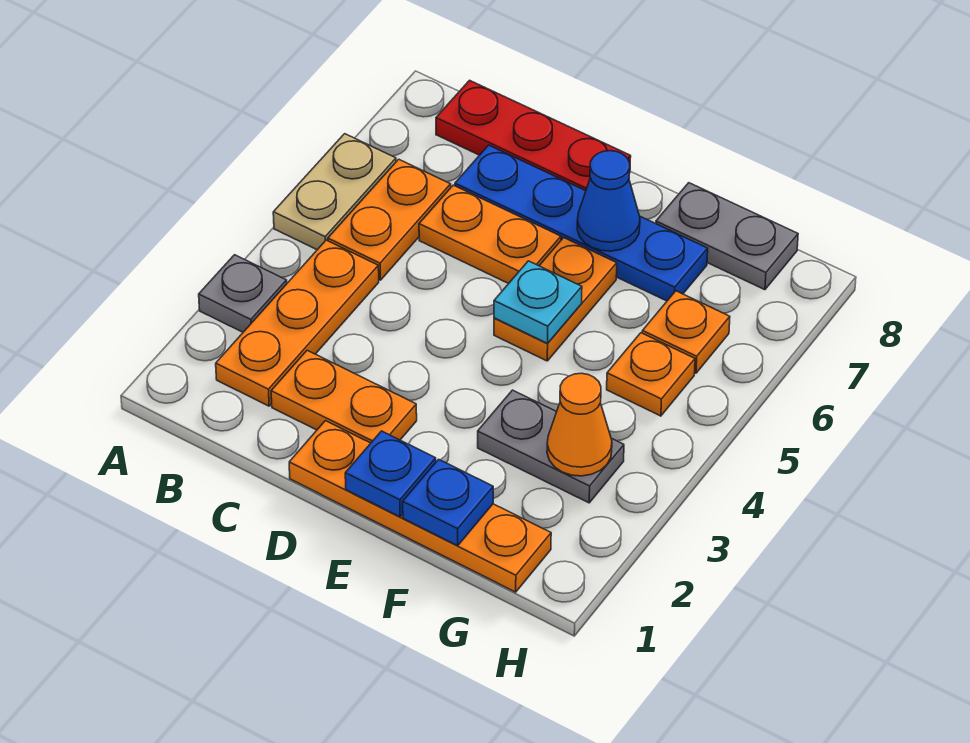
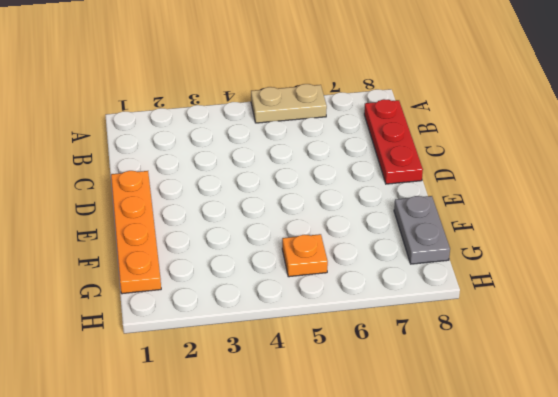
none -> grey 1x1 plate [199,255,287,332]
none -> orange 1x3 plate [216,240,379,406]
none -> orange 1x2 plate [328,159,451,280]

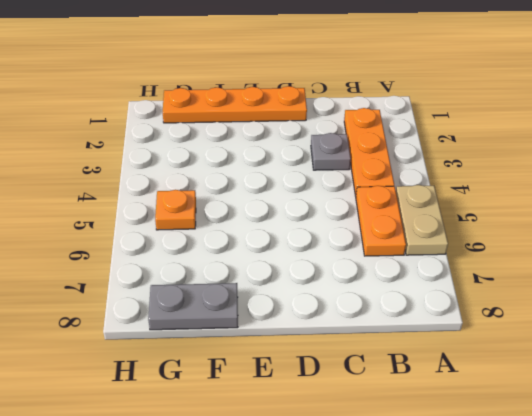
grey 1x1 plate [311,133,351,170] -> grey 1x1 plate moved to [199,255,287,332]
none -> red 1x3 plate [436,80,631,191]
none -> orange 1x2 plate [271,350,417,443]
none -> orange 1x2 plate [419,185,561,284]

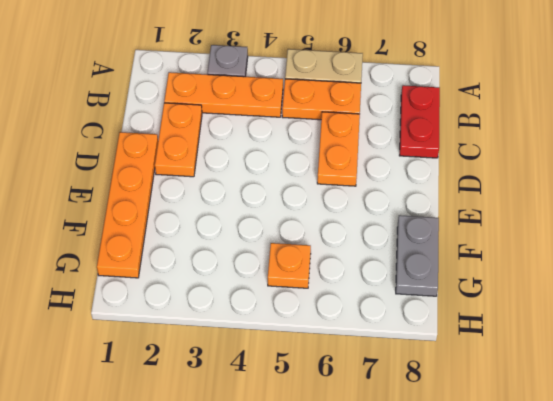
red 1x2 plate [399,85,440,158] -> red 1x3 plate [436,80,631,191]
none -> blue 1x4 plate [455,145,708,301]
none -> orange 1x2 plate [494,238,617,361]
none -> grey 1x2 plate [478,390,624,503]

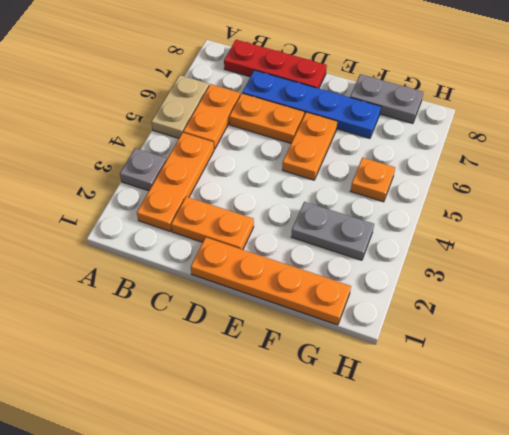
none -> orange 1x1 plate [642,291,730,373]
none -> blue 1x1 plate [345,431,436,517]
none -> cyan 1x1 plate [494,261,582,343]

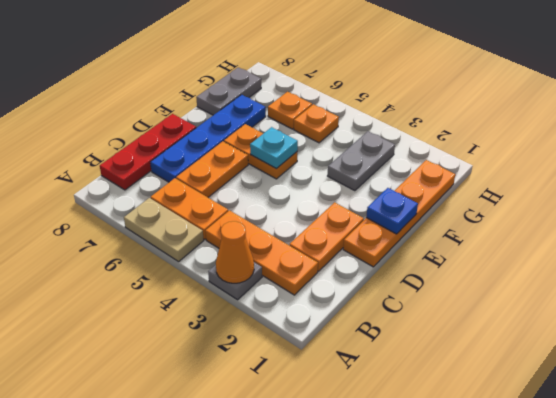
orange 1x1 cone [216,221,254,283] -> orange 1x1 cone moved to [547,373,612,476]
none -> blue 1x1 cone [577,151,640,251]
none -> blue 1x1 plate [403,459,493,546]

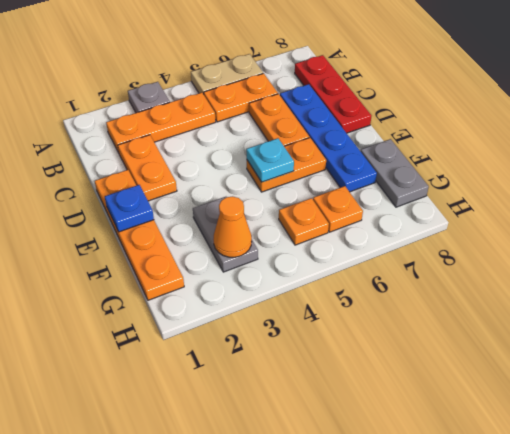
none -> blue 1x1 cone [577,151,640,251]
none -> blue 1x1 plate [403,459,493,546]

